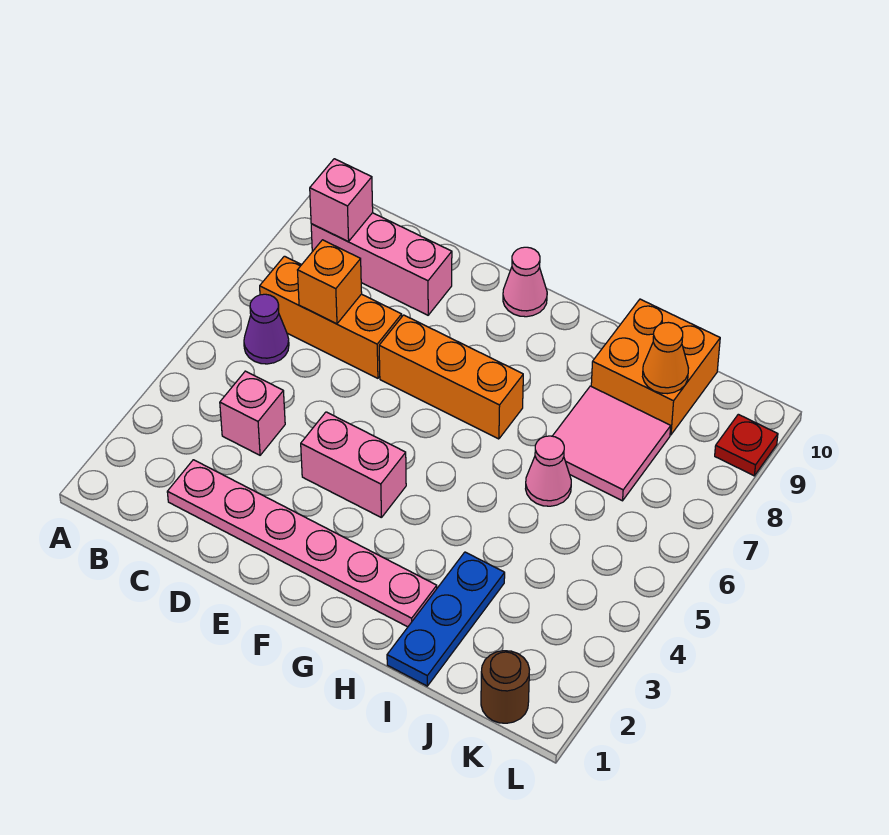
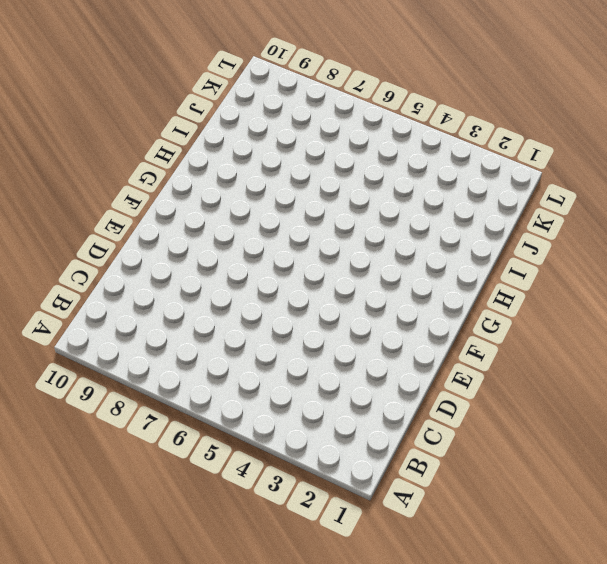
none -> purple 1x1 cone [244,294,289,364]
none -> orange 1x3 brick [260,256,402,378]
none -> pink 1x3 brick [311,213,452,315]

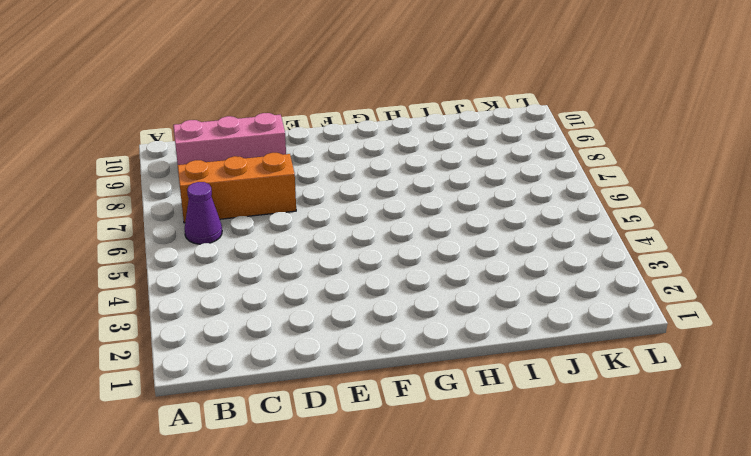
none -> pink 1x6 plate [167,460,437,627]
none -> pink 1x1 brick [220,371,285,455]
none -> pink 1x2 brick [301,412,406,518]

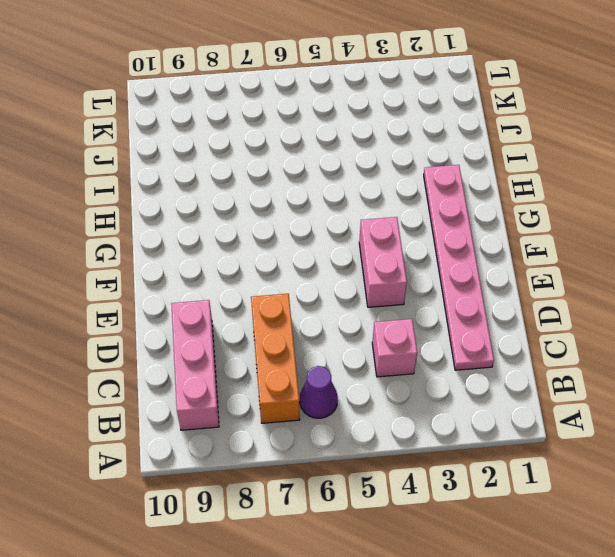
none -> orange 1x3 brick [379,315,523,439]
none -> pink 1x1 cone [503,247,547,317]
none -> blue 1x3 plate [387,552,505,686]

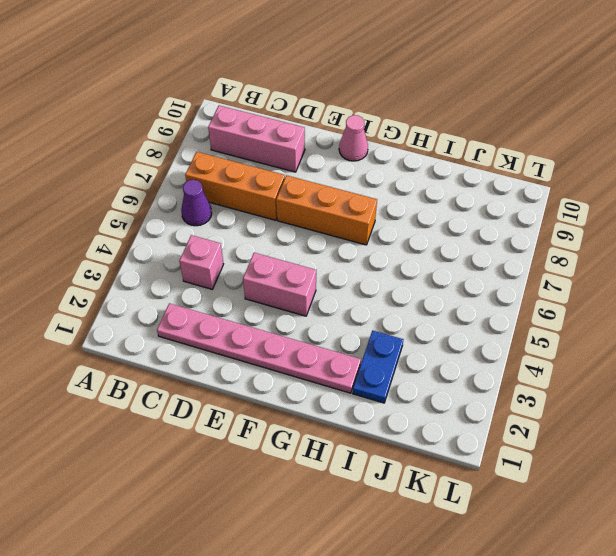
blue 1x2 plate [353,330,404,403] -> blue 1x3 plate [387,552,505,686]
none -> pink 1x1 cone [526,436,571,506]
none -> pink 2x2 tile [553,386,671,501]
none -> orange 2x2 brick [591,299,720,435]

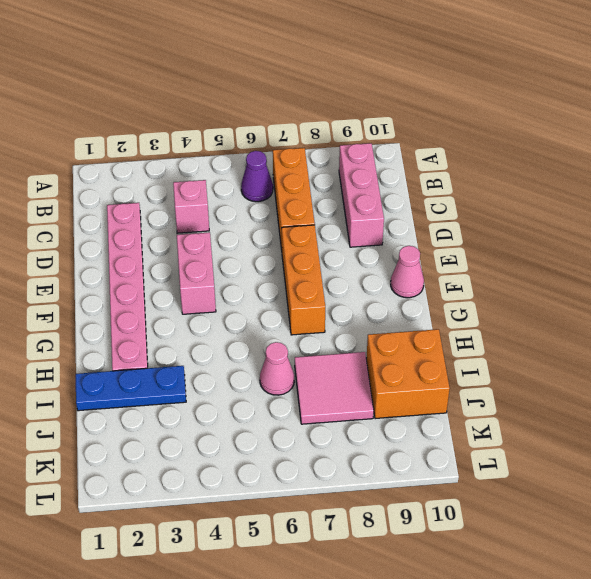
none -> brown 1x1 round brick [481,651,529,723]
none -> red 1x1 plate [715,414,778,476]
none -> pink 1x1 brick [310,159,373,241]

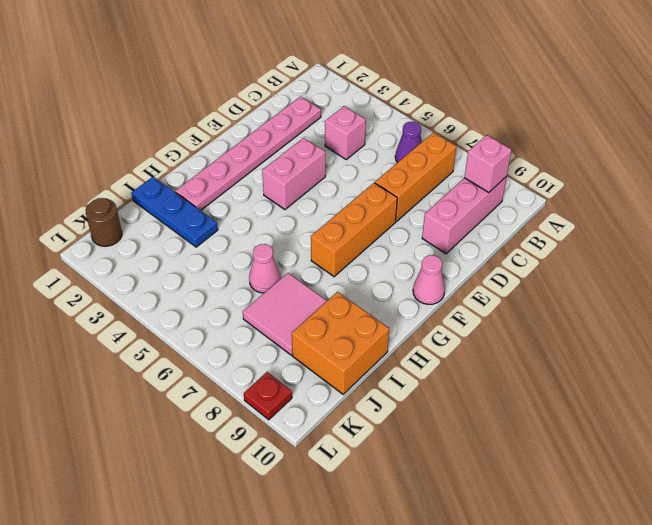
none -> orange 1x1 brick [298,240,362,324]
none -> orange 1x1 cone [643,322,688,394]

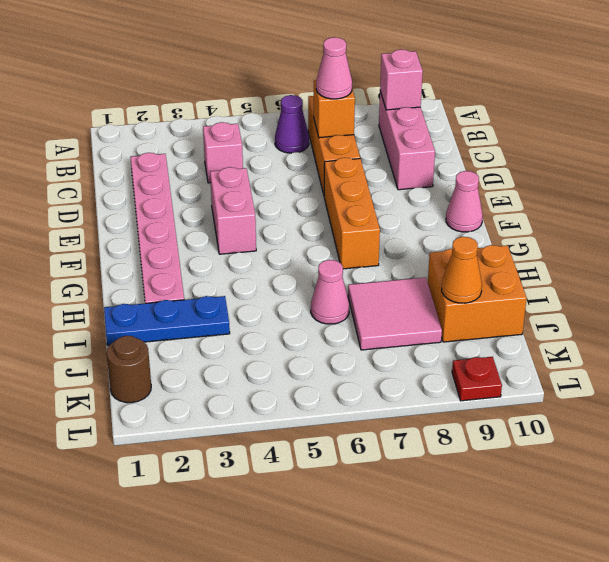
pink 1x1 cone [316,37,352,99] -> none

